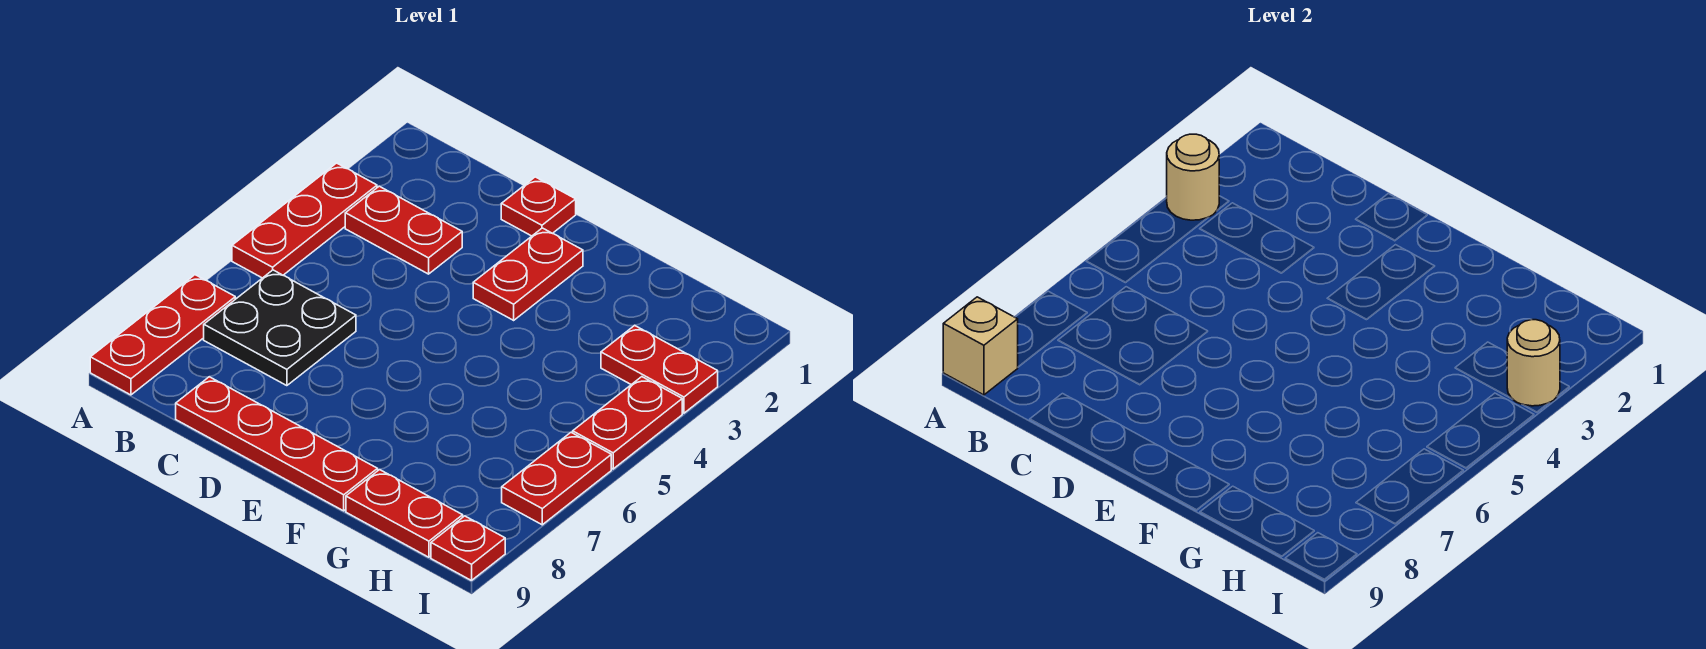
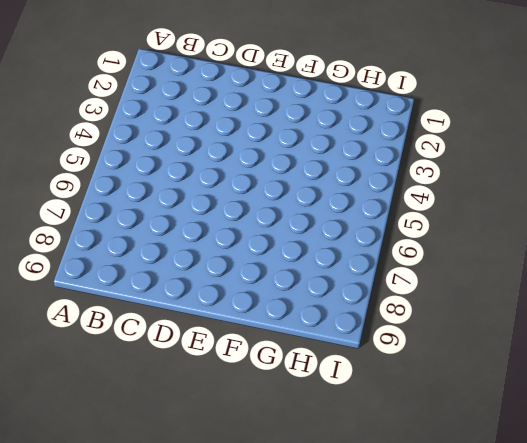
none -> red 1x3 plate [232,163,377,278]
none -> red 1x3 plate [90,275,235,395]
none -> red 1x2 plate [345,186,462,274]

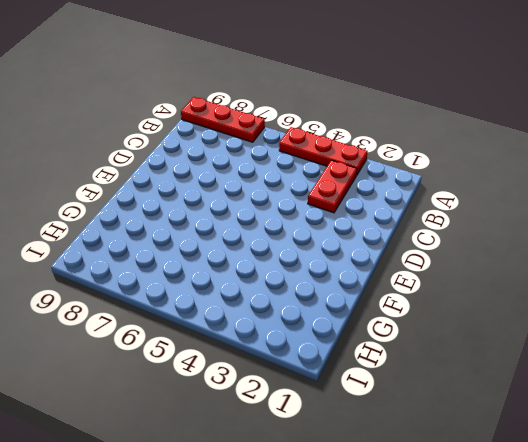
none -> black 2x2 plate [204,270,356,386]
none -> red 1x4 plate [176,377,378,511]
none -> red 1x1 plate [501,177,576,236]

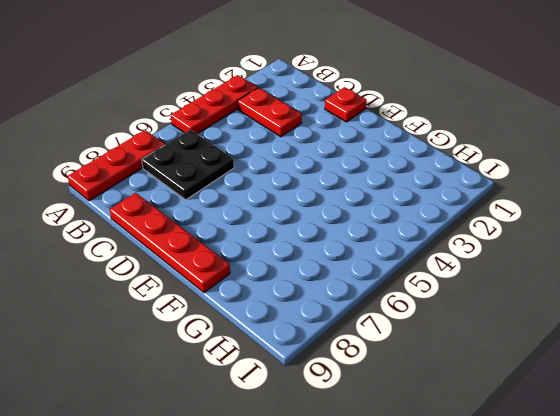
none -> red 1x2 plate [473,228,583,320]
none -> red 1x2 plate [346,470,463,557]
none -> red 1x2 plate [601,325,718,413]

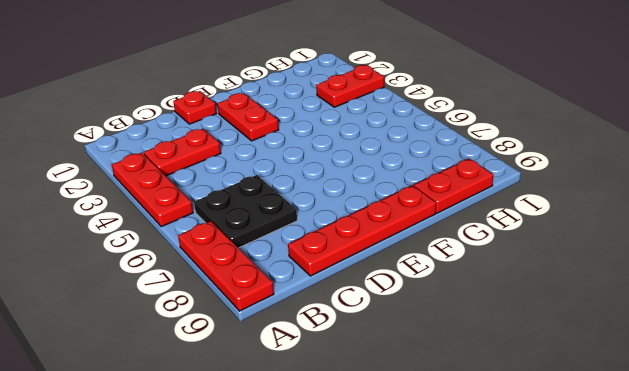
none -> red 1x2 plate [573,377,682,469]
none -> red 1x2 plate [502,433,611,525]
none -> red 1x1 plate [431,516,505,581]

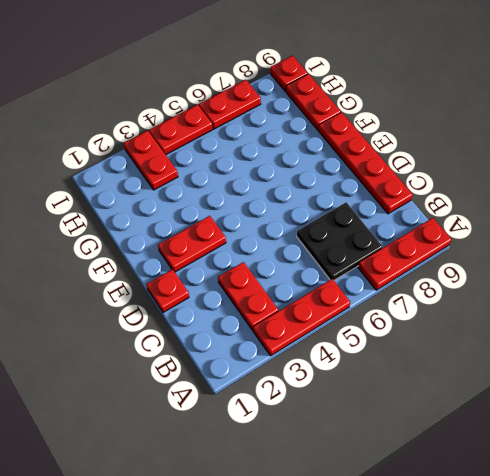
none -> tan 1x1 round brick [1167,134,1219,220]
none -> tan 1x1 brick [943,297,1018,395]
none -> tan 1x1 round brick [1507,320,1560,406]

